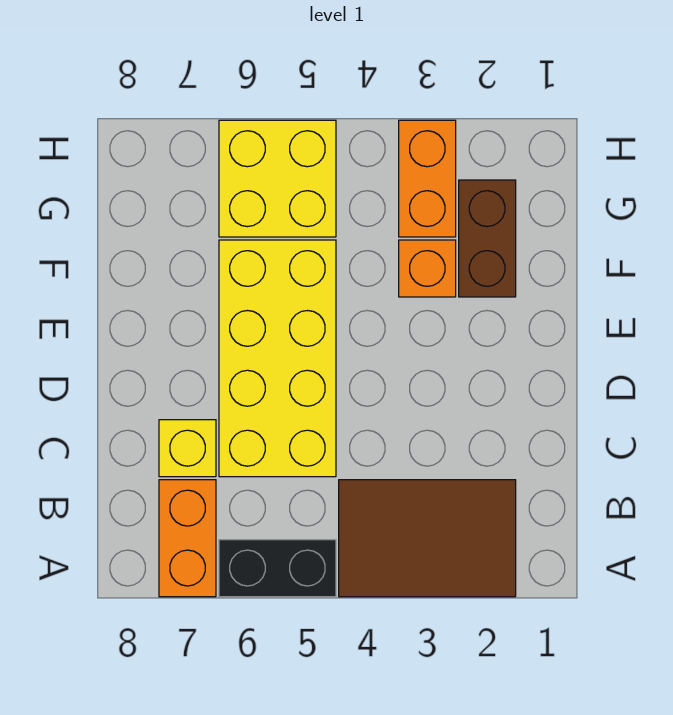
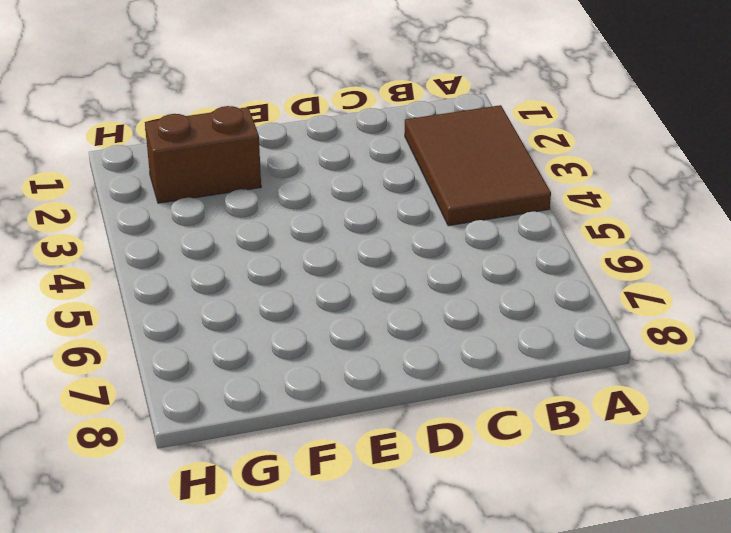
none -> black 1x2 brick [219,540,336,597]
none -> orange 1x2 brick [159,480,216,597]

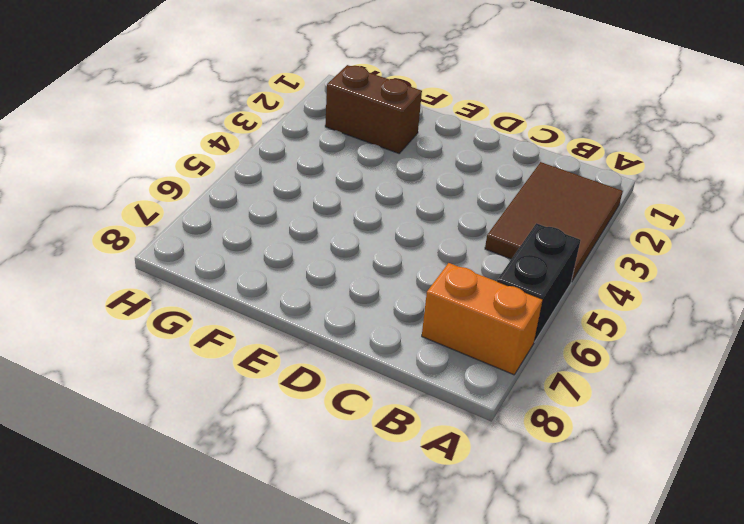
none -> yellow 2x4 brick [219,240,336,477]
none -> yellow 1x1 brick [159,420,216,477]

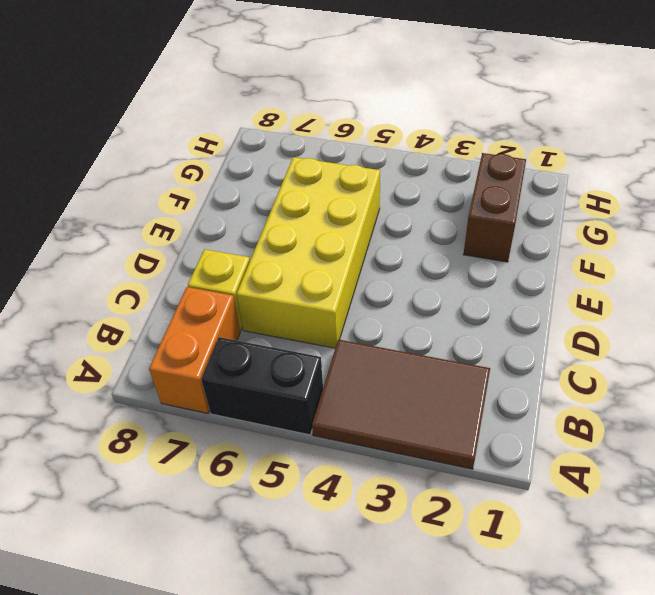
none -> orange 1x1 brick [399,240,456,297]
none -> orange 1x2 brick [399,120,456,237]

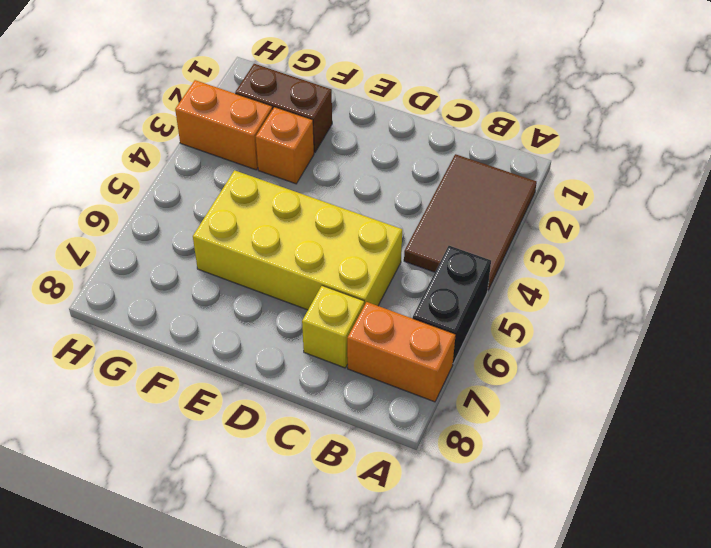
none -> yellow 2x2 brick [219,120,336,237]

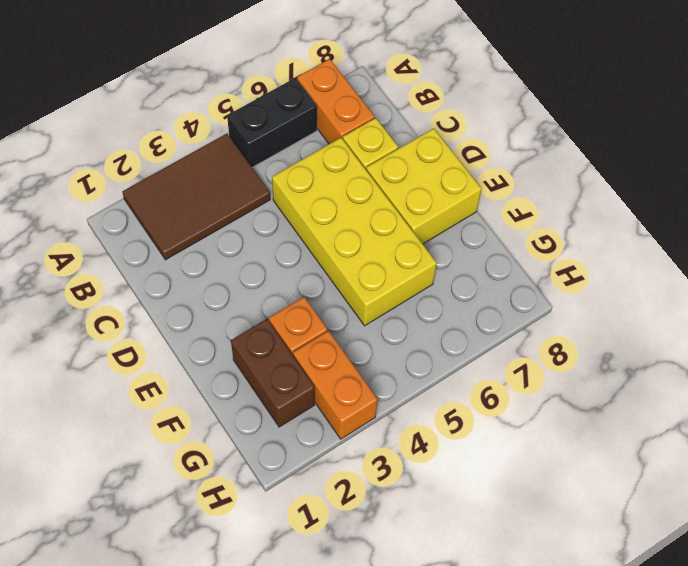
yellow 2x2 brick [366,128,481,244] -> yellow 2x2 brick moved to [219,120,336,237]

